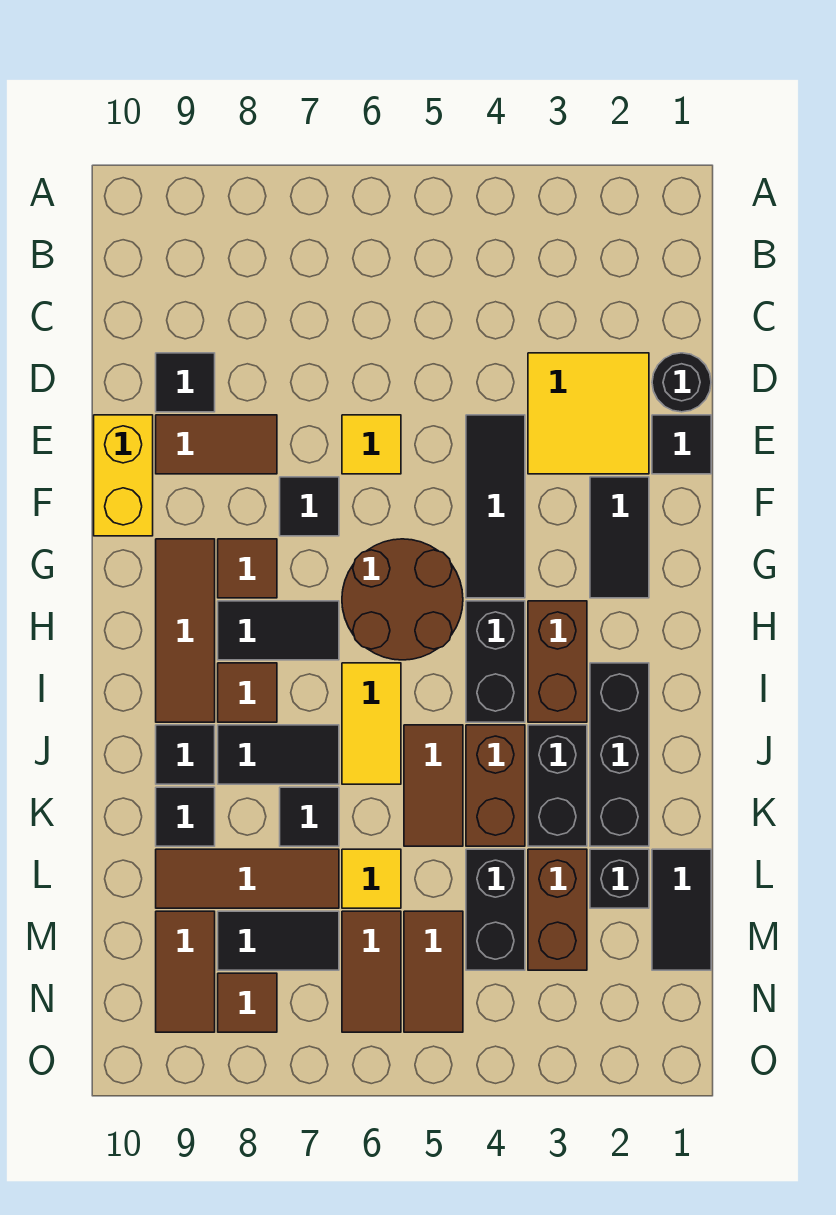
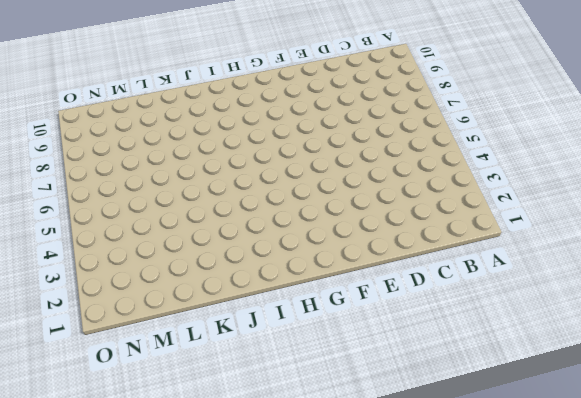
none -> black 1x1 round brick [652,353,711,412]
none -> yellow 2x2 tile [528,353,649,474]
none -> black 1x1 tile [156,353,215,412]
none -> black 1x1 tile [652,415,711,474]

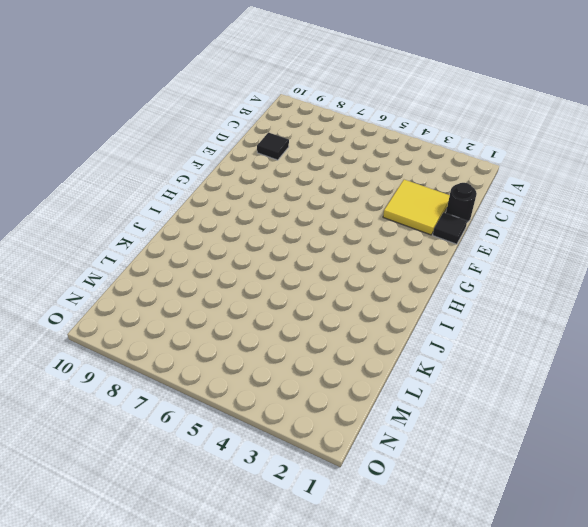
none -> black 1x3 tile [466,415,525,598]
none -> yellow 1x1 tile [342,415,401,474]
none -> brown 1x2 tile [156,415,277,474]
none -> yellow 1x2 brick [94,415,153,536]

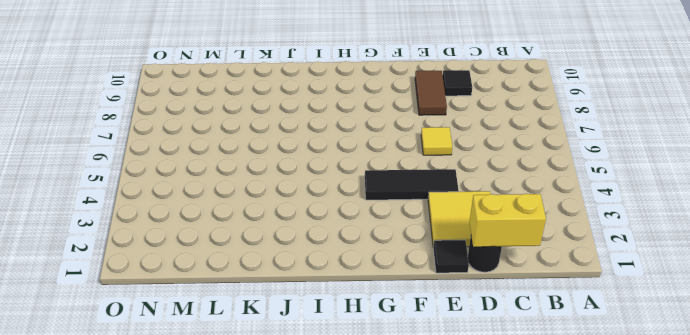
yellow 1x2 brick [470,194,546,247] -> yellow 1x2 brick moved to [94,415,153,536]
none -> black 1x2 tile [590,477,649,598]
none -> black 1x1 tile [280,477,339,536]
none -> brown 2x2 round brick [342,539,463,660]
none -> brown 1x1 tile [218,539,277,598]

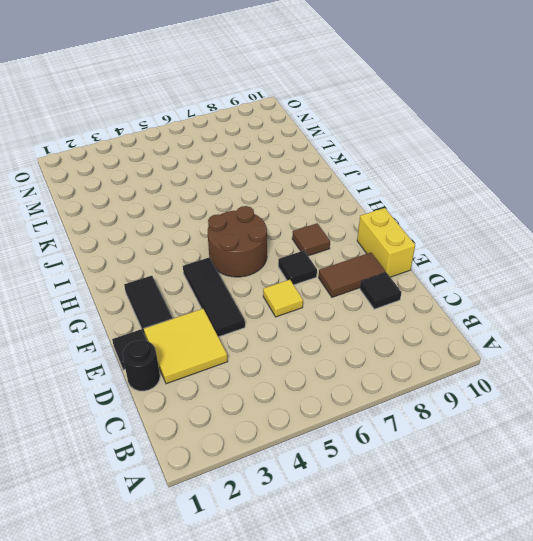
none -> brown 1x3 tile [156,539,215,722]
none -> brown 1x2 brick [528,601,587,722]
none -> black 1x2 brick [466,601,525,722]
none -> black 1x2 tile [218,601,339,660]

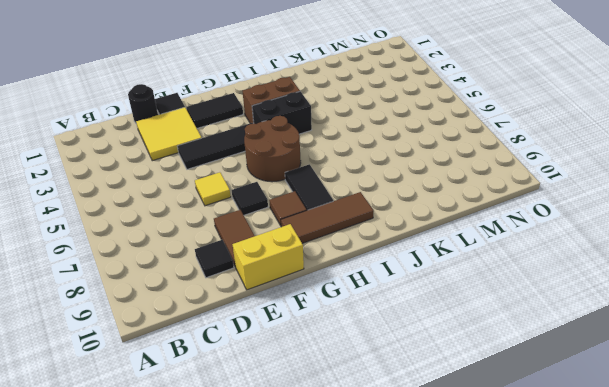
none -> black 1x3 brick [590,663,649,846]
none -> yellow 1x2 tile [342,663,401,784]
none -> brown 1x1 tile [218,663,277,722]
none -> black 1x2 brick [528,725,587,846]

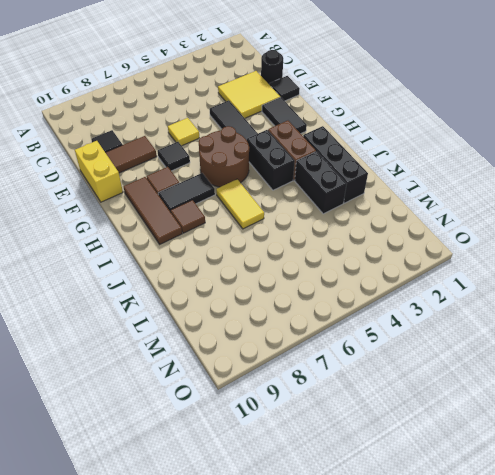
none -> brown 1x2 brick [466,725,525,846]
none -> brown 1x2 tile [404,725,463,846]
none -> black 1x2 tile [218,725,339,784]
none -> black 1x1 tile [156,725,215,784]

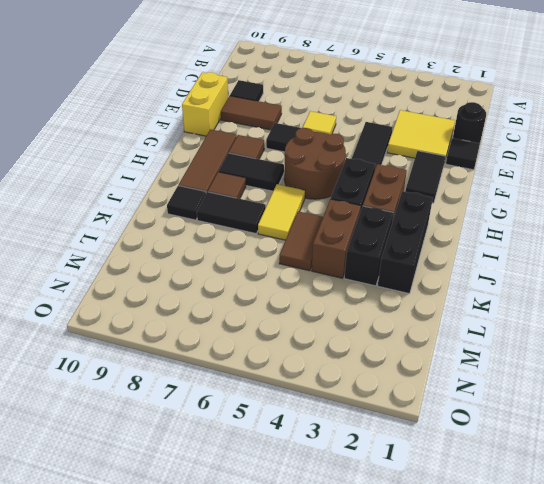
none -> black 1x1 tile [280,787,339,846]
none -> black 1x1 tile [156,787,215,846]
none -> black 1x2 tile [652,849,711,970]
none -> black 1x1 brick [590,849,649,908]

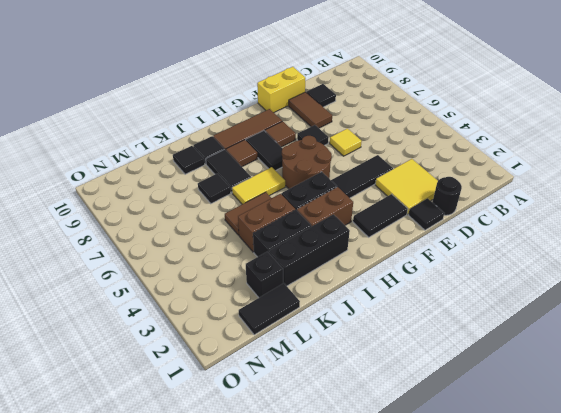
none -> brown 1x2 brick [528,849,587,970]
none -> black 1x2 brick [466,849,525,970]
none -> yellow 1x1 tile [342,849,401,908]
none -> brown 1x3 tile [156,849,339,908]

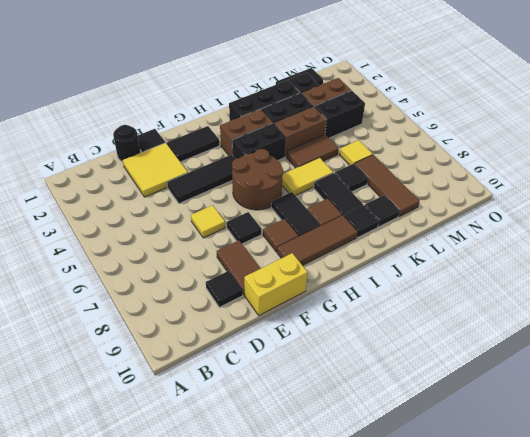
none -> brown 1x2 tile [404,911,463,1032]
none -> brown 1x2 tile [342,911,401,1032]
none -> black 1x2 tile [218,911,339,970]
none -> brown 1x2 tile [156,911,215,1032]

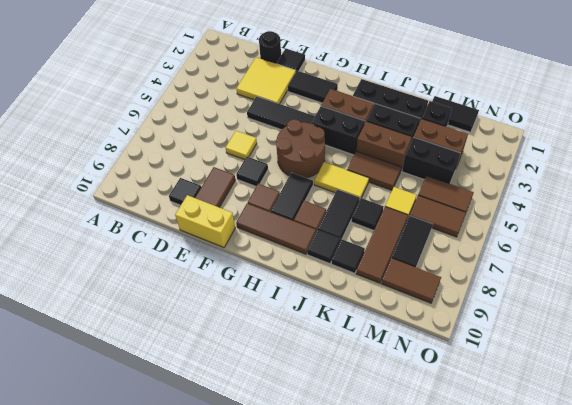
none -> brown 1x1 tile [218,973,277,1032]

